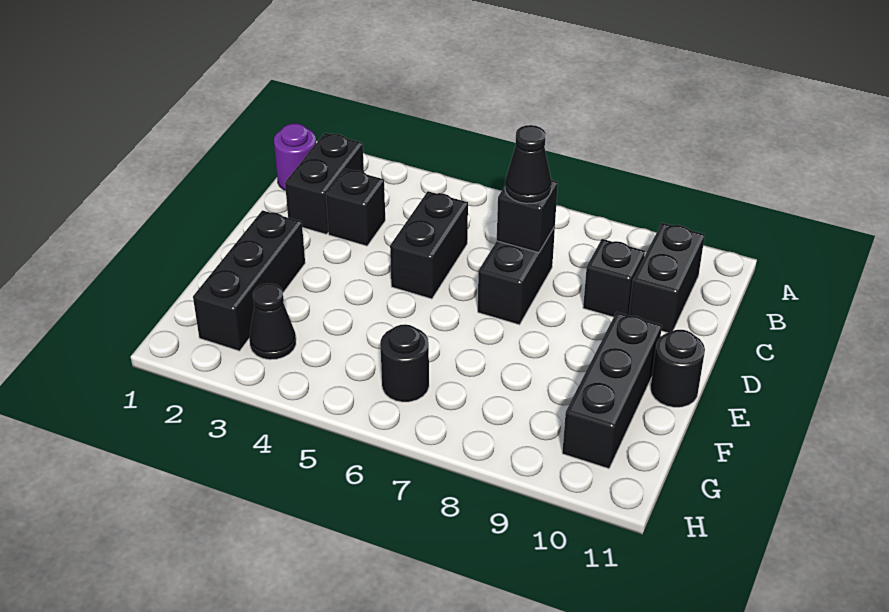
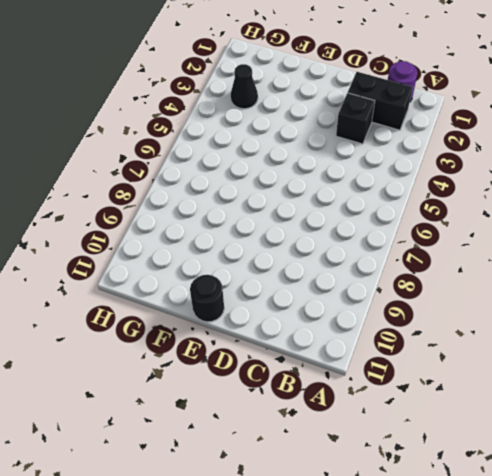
none -> black 1x2 brick [629,223,705,333]
none -> black 1x2 brick [390,191,468,299]
none -> black 1x2 brick [478,227,555,325]

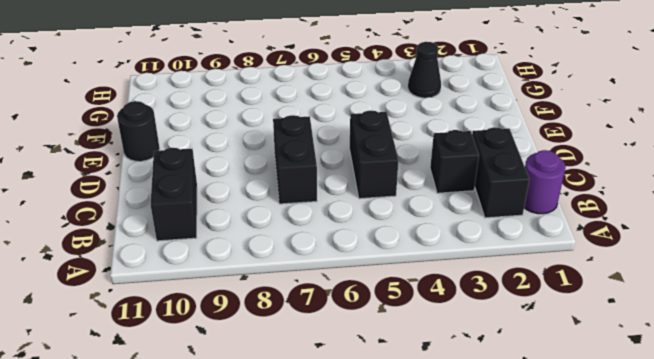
none -> black 1x1 brick [583,239,645,317]
none -> black 1x3 brick [193,210,305,351]
none -> black 1x3 brick [562,312,662,469]

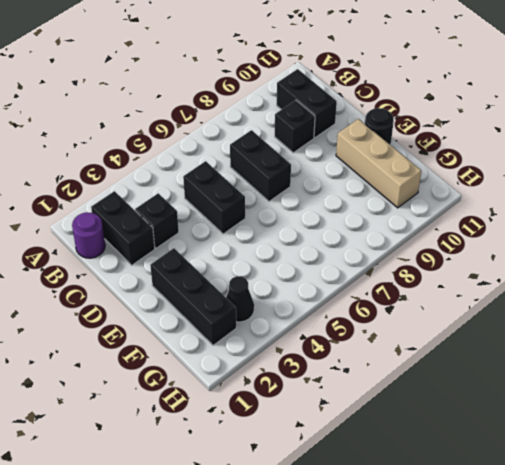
tan 1x3 brick [336,119,421,208] -> black 1x3 brick [562,312,662,469]
none -> black 1x1 round brick [380,324,429,402]
none -> black 1x1 brick [497,180,558,253]
none -> black 1x1 cone [505,125,552,204]

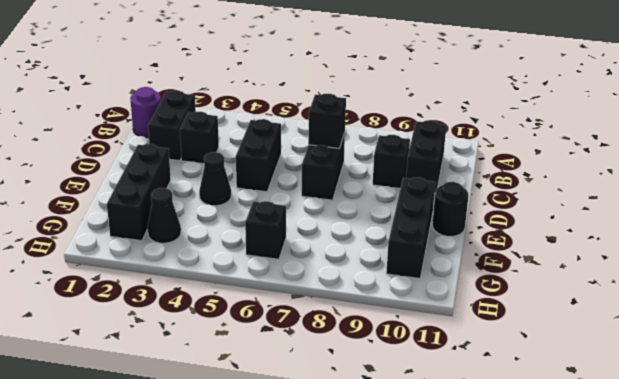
black 1x1 cone [199,152,231,206] -> black 1x1 cone moved to [505,125,552,204]
black 1x1 brick [245,201,286,259] -> black 1x1 round brick [380,324,429,402]

